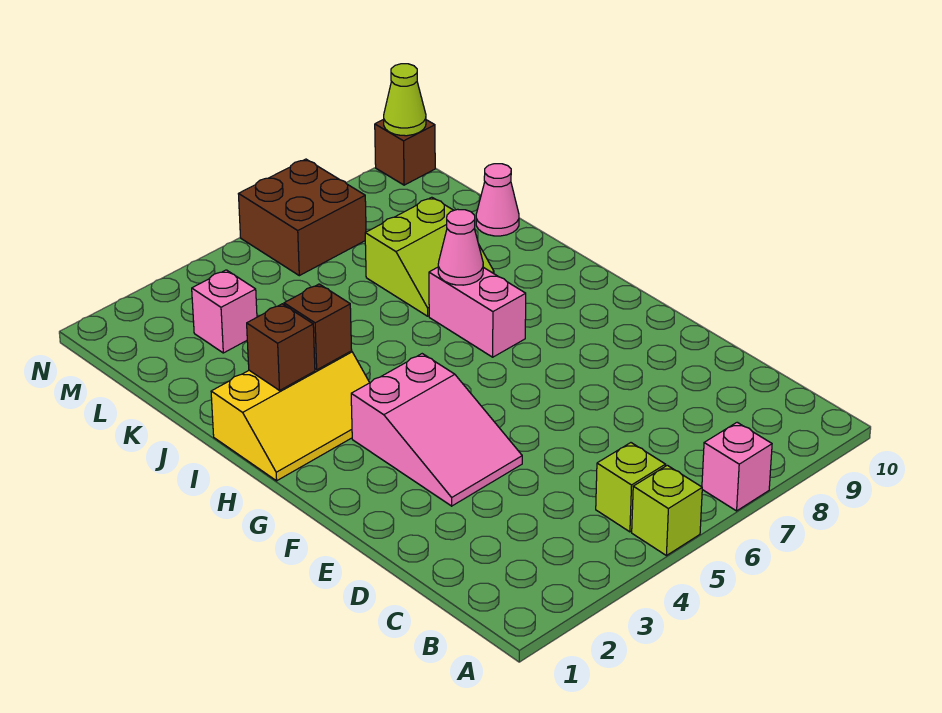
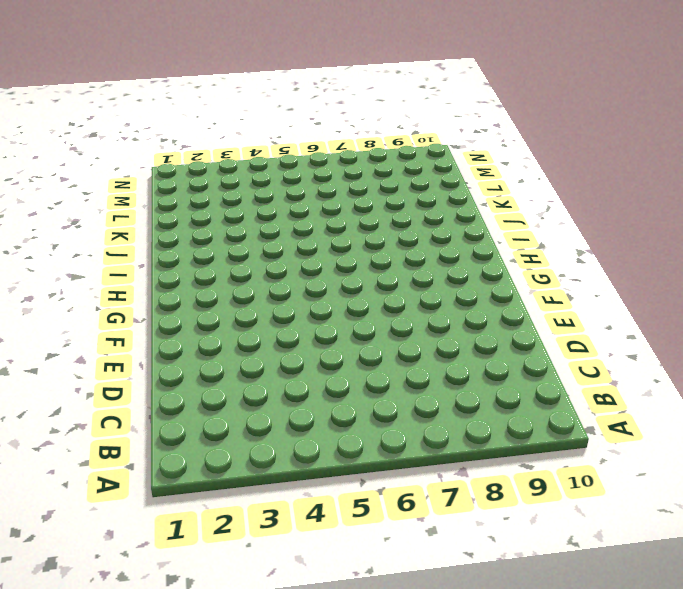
none -> lime 1x1 brick [632,465,702,556]
none -> pink 1x1 brick [702,422,772,511]
none -> lime 1x1 brick [596,443,666,532]

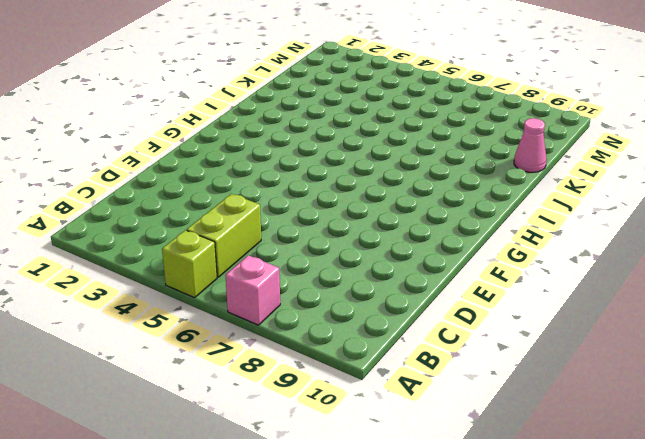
lime 1x2 brick [187,194,261,277] -> lime 1x1 brick [596,443,666,532]
none -> pink 2x3 slope [351,354,522,506]
none -> yellow 2x3 slope [211,351,370,481]
none -> pink 1x2 brick [429,267,526,357]

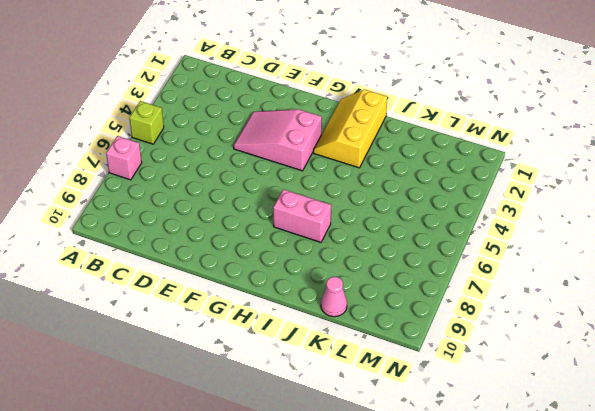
none -> lime 1x1 brick [596,443,666,532]
none -> lime 2x2 slope [365,197,494,316]
none -> pink 1x1 brick [192,270,257,353]

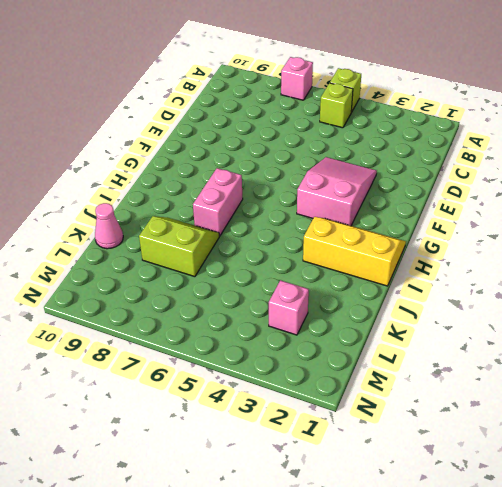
none -> brown 2x2 brick [239,159,366,276]
none -> brown 1x1 brick [375,119,435,185]
none -> brown 1x1 brick [247,304,315,390]

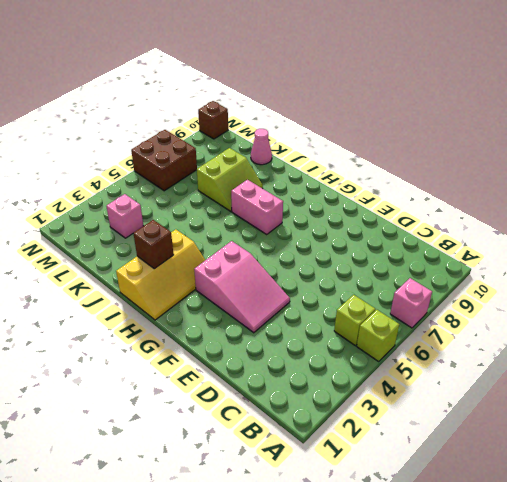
none -> brown 1x1 brick [284,284,352,370]
none -> pink 1x1 cone [438,209,483,285]
none -> lime 1x1 cone [384,64,426,136]

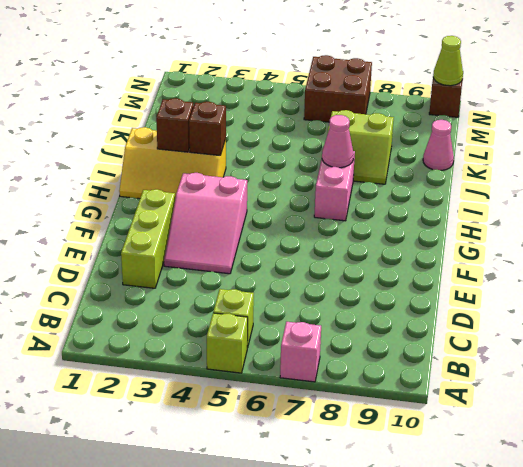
lime 1x3 brick [121,189,175,288] -> none
none -> pink 1x1 brick [192,270,257,353]

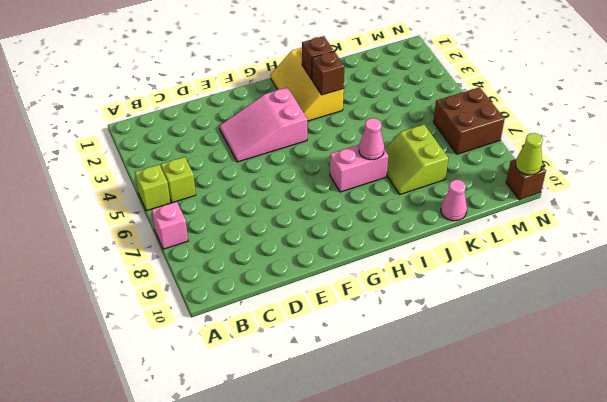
none -> pink 1x1 brick [192,270,257,353]

